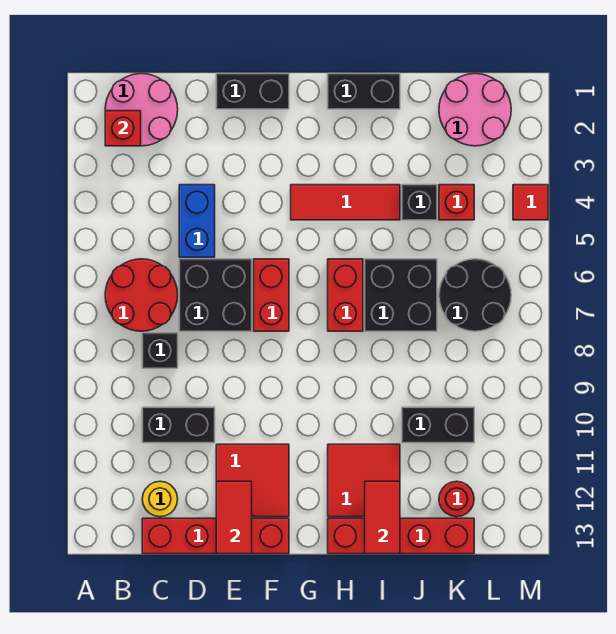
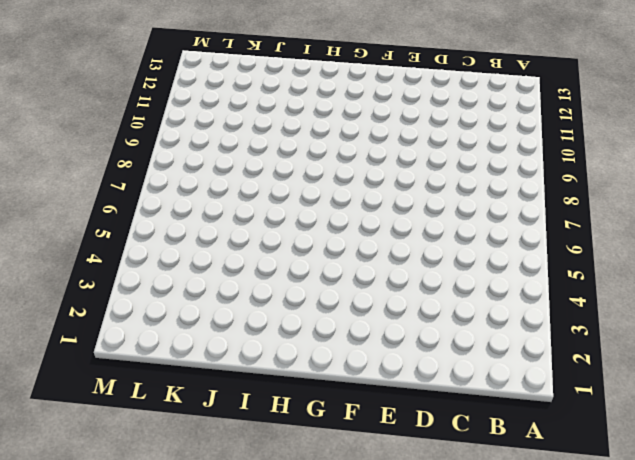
none -> pink 2x2 round brick [105,74,178,146]
none -> red 2x2 round brick [105,259,178,331]
none -> black 1x1 brick [142,333,178,368]

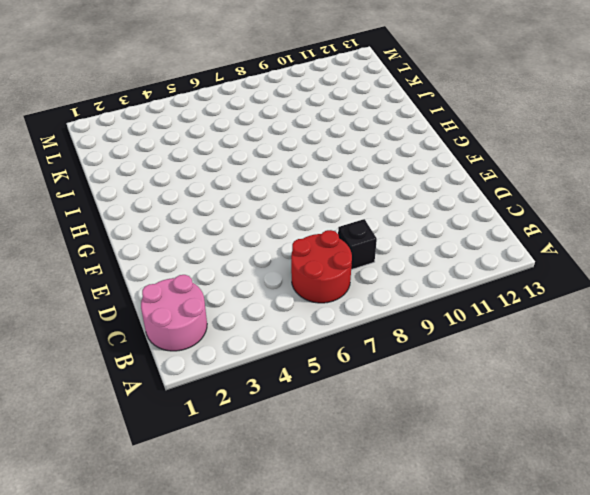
none -> black 1x2 brick [142,407,215,443]
none -> yellow 1x1 round brick [142,481,178,517]
none -> red 1x4 brick [142,518,289,554]

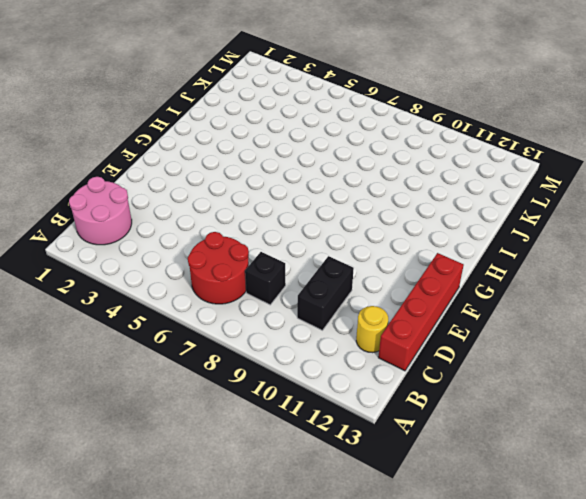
none -> blue 1x2 brick [179,185,215,257]
none -> black 2x2 brick [179,259,252,331]
none -> black 1x2 brick [216,74,289,109]

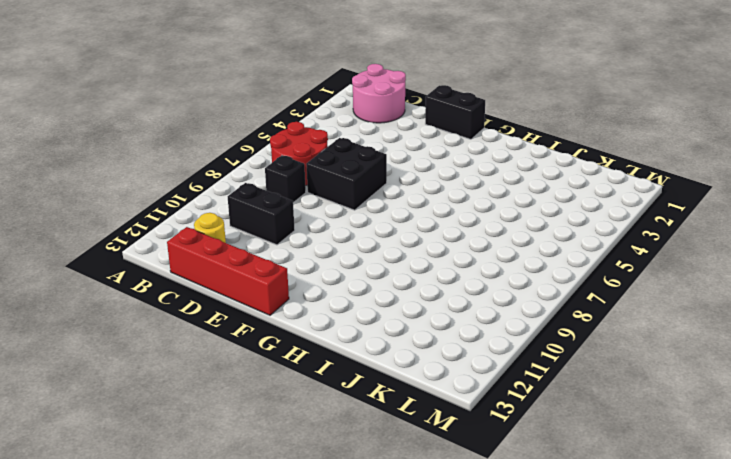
none -> blue 1x2 brick [179,185,215,257]
none -> red 2x2 tile [216,444,289,517]
none -> red 1x2 brick [254,259,289,331]

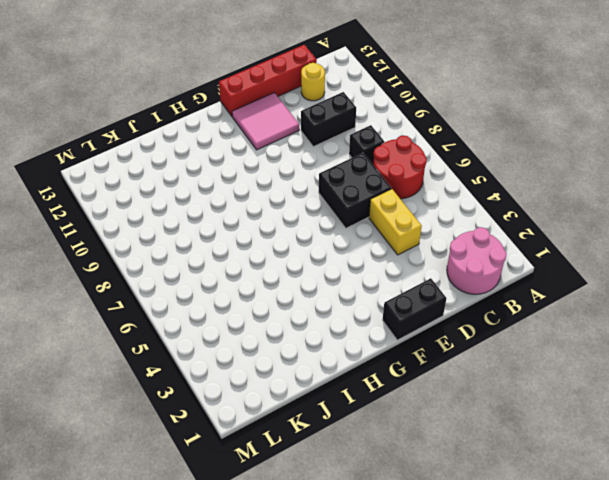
yellow 1x2 brick [369,189,422,255] -> blue 1x2 brick [179,185,215,257]
pink 2x2 tile [232,93,299,150] -> red 2x2 tile [216,444,289,517]
none -> red 1x2 brick [254,259,289,331]
none -> red 1x3 tile [291,185,400,220]
none -> black 1x2 brick [328,74,400,109]

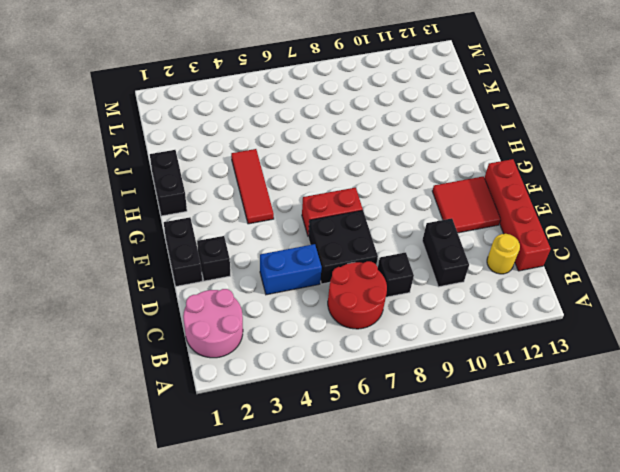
black 1x1 brick [197,236,230,281] -> black 1x1 brick moved to [402,185,437,220]
none -> red 1x2 brick [328,259,363,331]
none -> red 2x2 tile [328,444,400,517]
none -> red 1x4 brick [328,518,474,554]

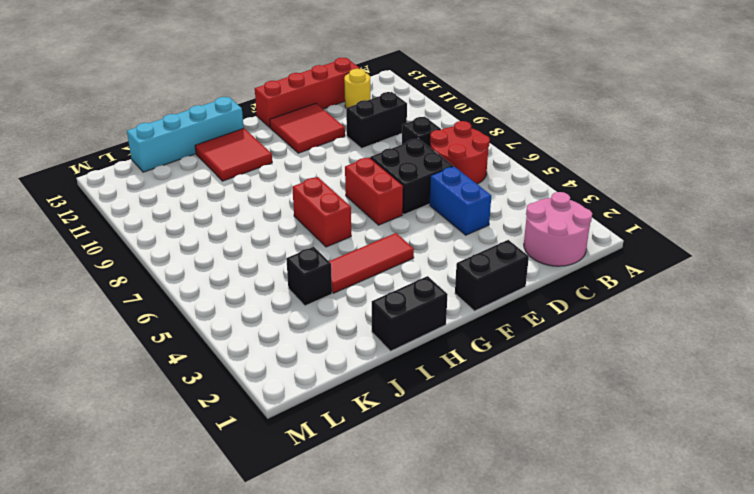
cyan 1x4 brick [127,97,244,172] -> red 1x4 brick [328,518,474,554]
none -> black 2x2 brick [365,259,437,331]
none -> black 1x2 brick [402,407,474,443]
none -> pink 2x2 round brick [439,74,511,146]

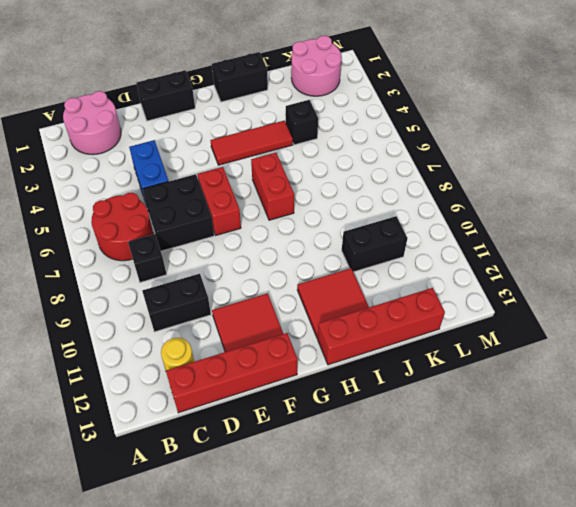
none -> black 2x2 brick [365,259,437,331]
none -> red 1x1 brick [439,185,474,220]
none -> black 2x2 round brick [439,259,511,331]

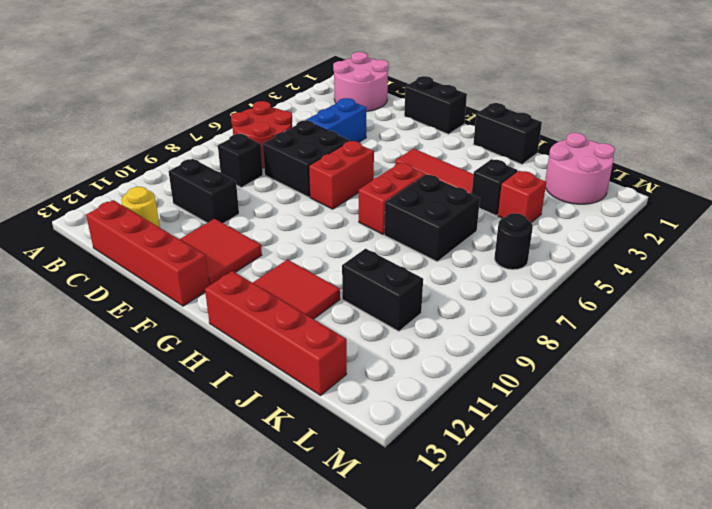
black 1x1 round brick [494,213,533,270] -> black 2x2 round brick [439,259,511,331]
none -> red 1x1 round brick [439,481,474,517]
none -> red 1x1 tile [513,185,548,220]
none -> red 1x1 brick [105,111,141,146]

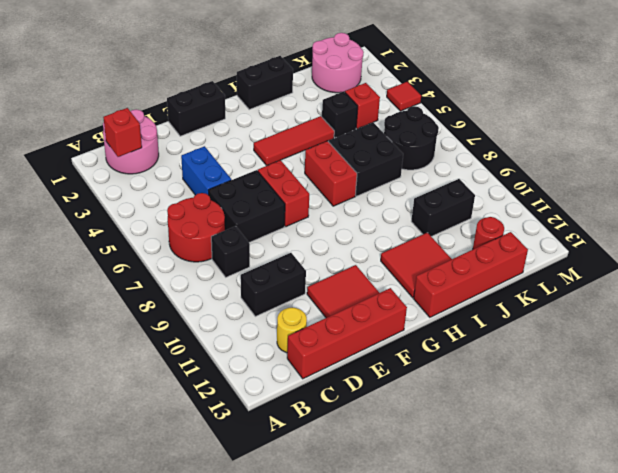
none -> red 1x2 tile [216,481,252,554]
none -> red 1x2 tile [365,481,400,554]

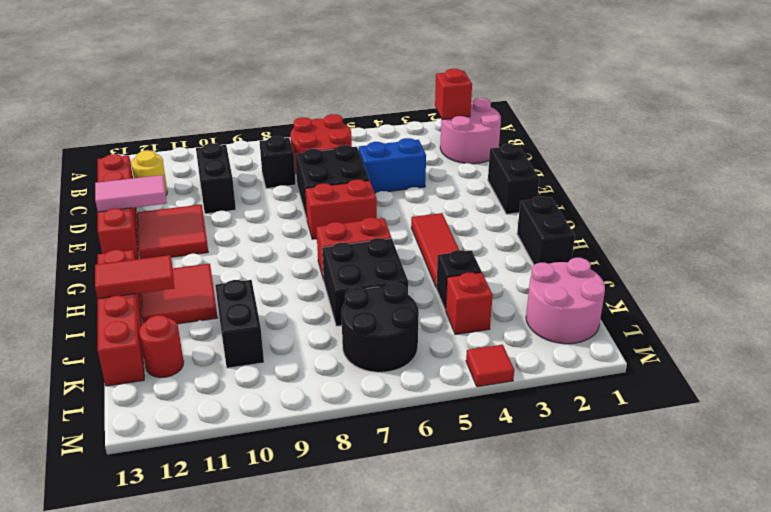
pink 1x2 tile [95,175,167,212] -> red 1x2 tile [216,481,252,554]

